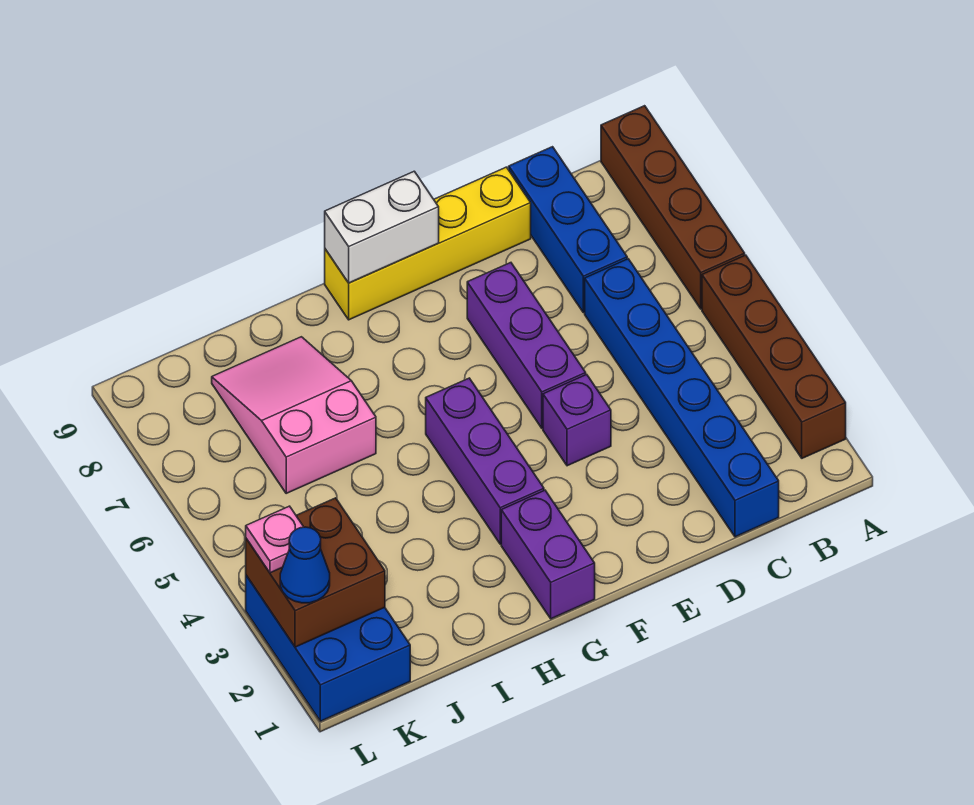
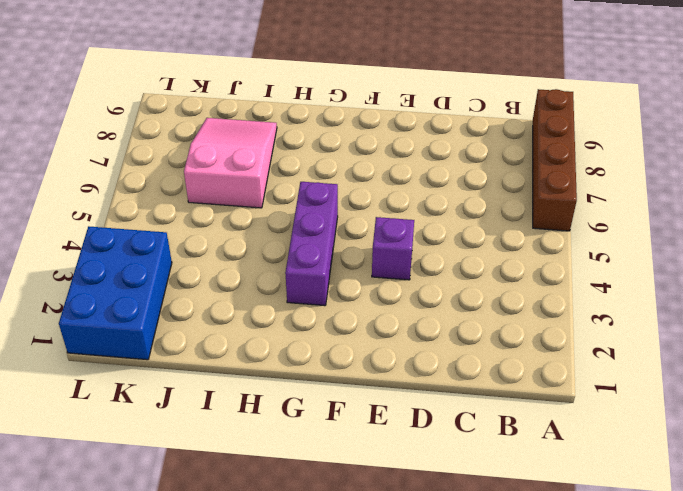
none -> brown 1x4 brick [702,255,846,458]
none -> blue 1x6 brick [585,259,779,537]
none -> blue 1x3 brick [509,147,627,313]

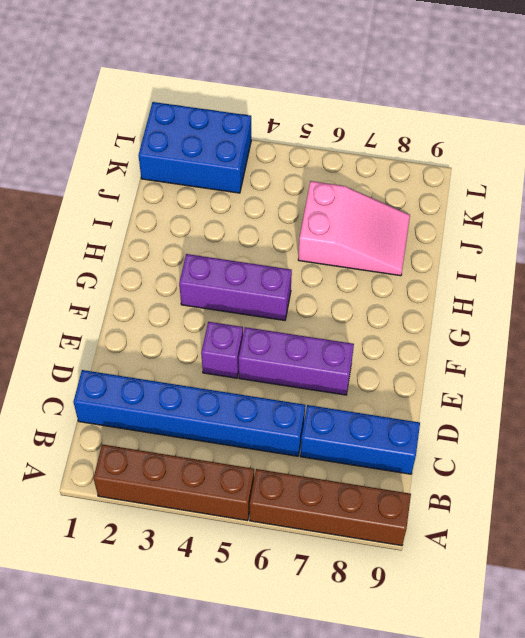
none -> yellow 1x4 brick [325,167,531,320]
none -> purple 1x2 brick [501,490,595,619]
none -> white 1x2 brick [325,171,439,283]

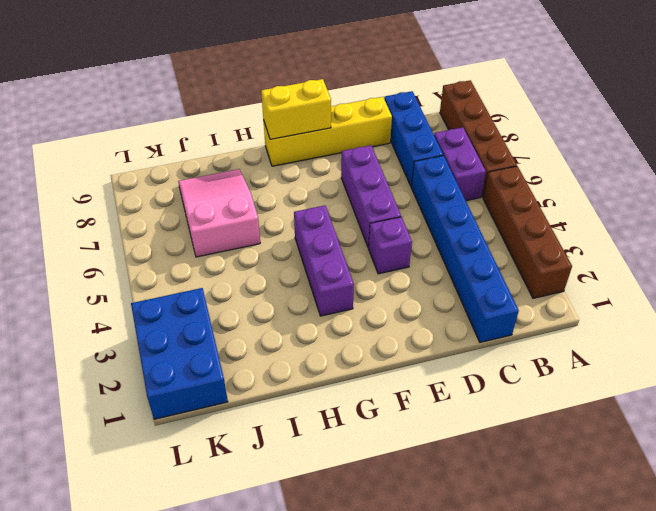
purple 1x2 brick [434,127,486,201] -> purple 1x2 brick moved to [501,490,595,619]
yellow 1x2 brick [261,79,331,139] -> white 1x2 brick [325,171,439,283]
none -> brown 2x2 brick [246,498,385,647]
none -> blue 1x1 cone [280,527,330,603]
none -> pink 1x1 plate [246,506,303,573]

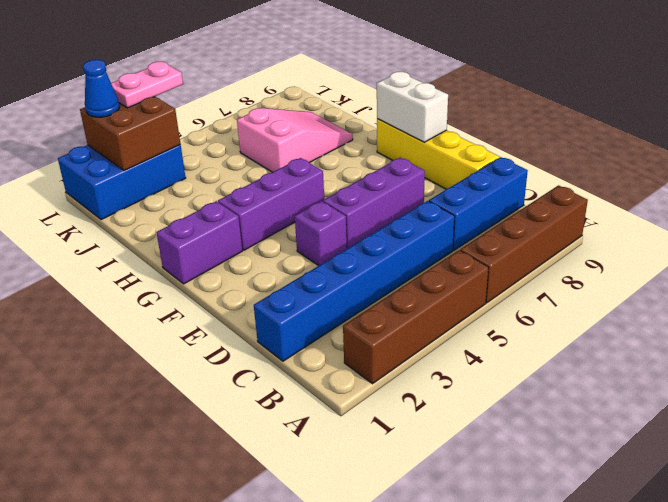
pink 1x2 plate [111,62,183,108] -> pink 1x1 plate [246,506,303,573]

